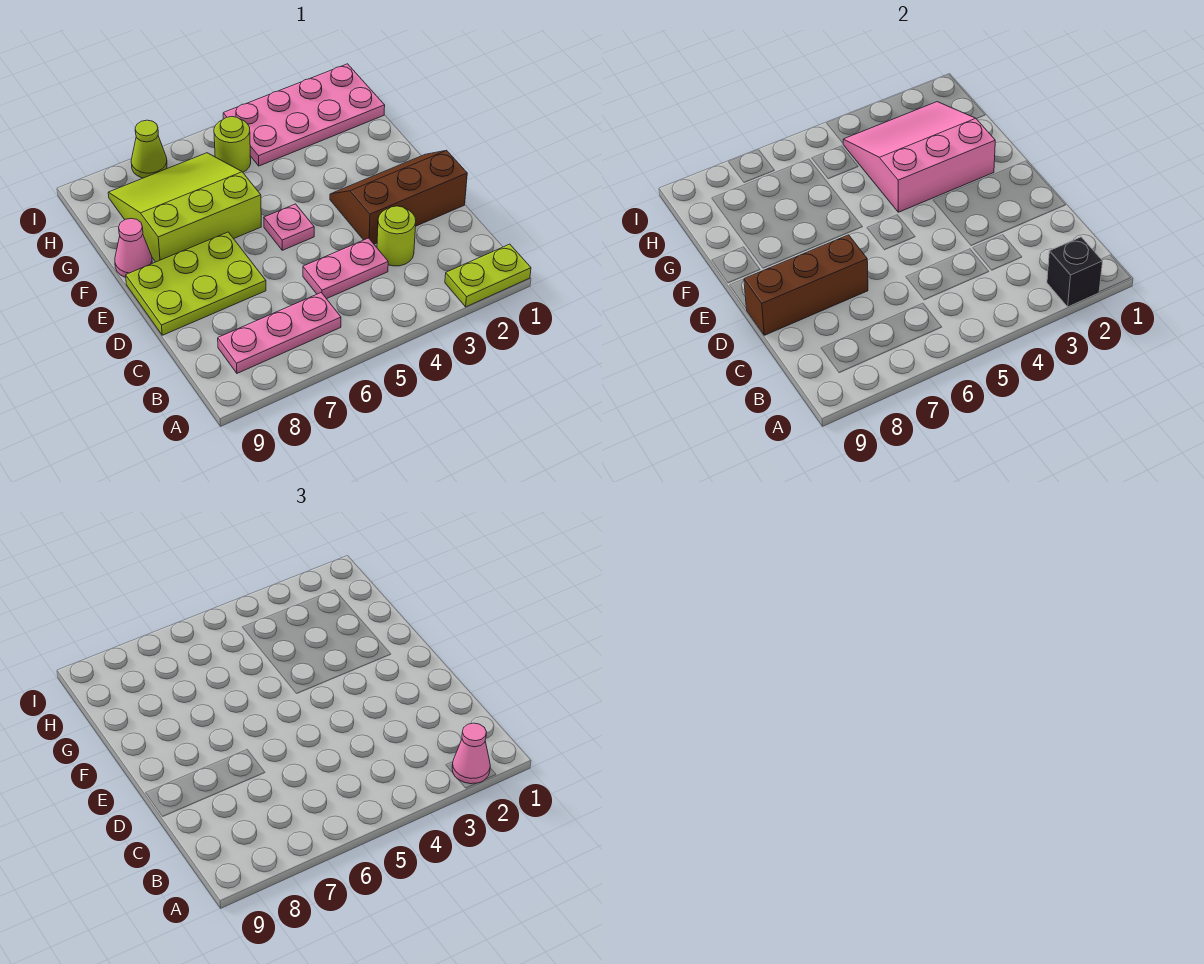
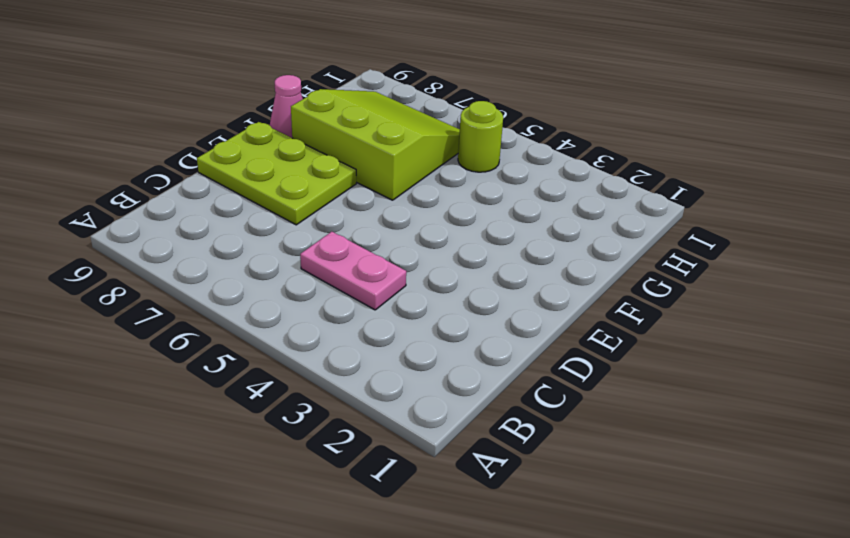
none -> lime 1x2 plate [445,244,531,307]
none -> pink 1x3 plate [218,293,341,373]
none -> lime 1x1 round brick [377,206,416,266]

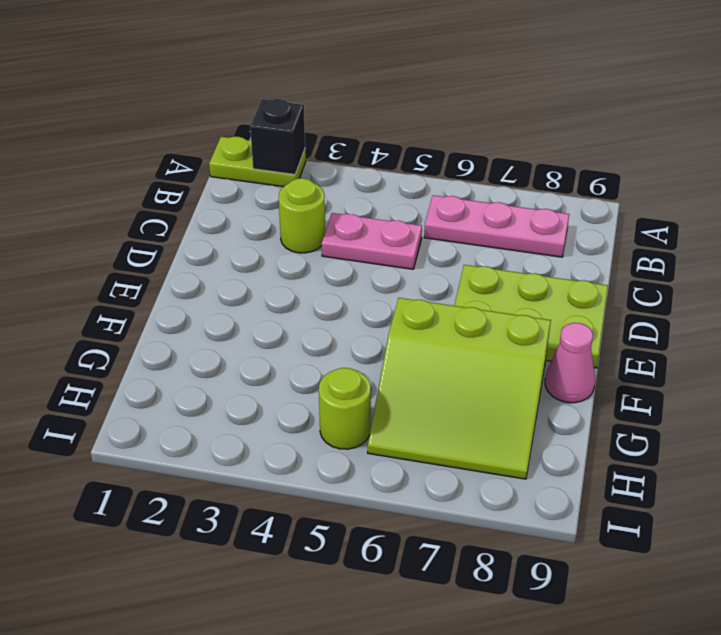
none -> brown 2x3 slope [330,150,467,244]
none -> pink 1x1 plate [264,204,314,250]
none -> pink 2x4 plate [223,64,385,166]

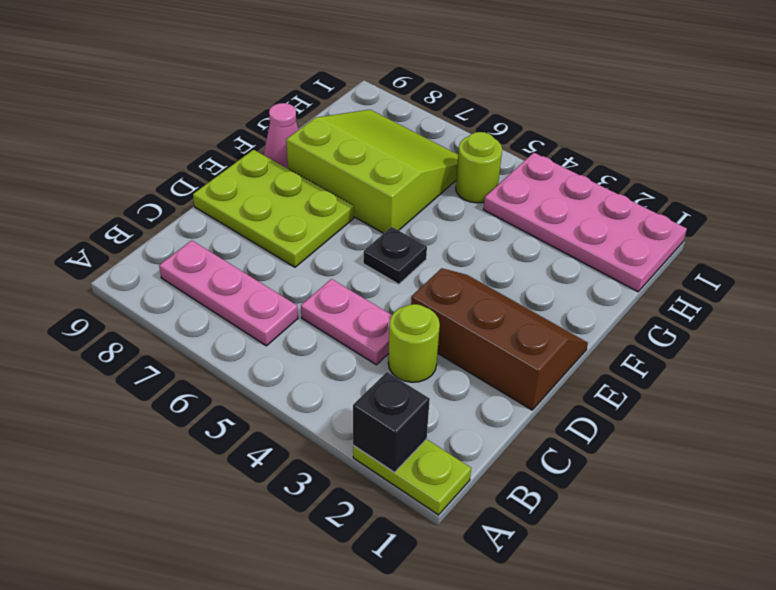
black 1x1 plate [363,227,427,284] -> pink 1x1 plate [264,204,314,250]
none -> lime 1x1 cone [131,120,167,178]
none -> brown 1x3 brick [744,235,868,335]
none -> pink 3x3 slope [843,102,995,212]

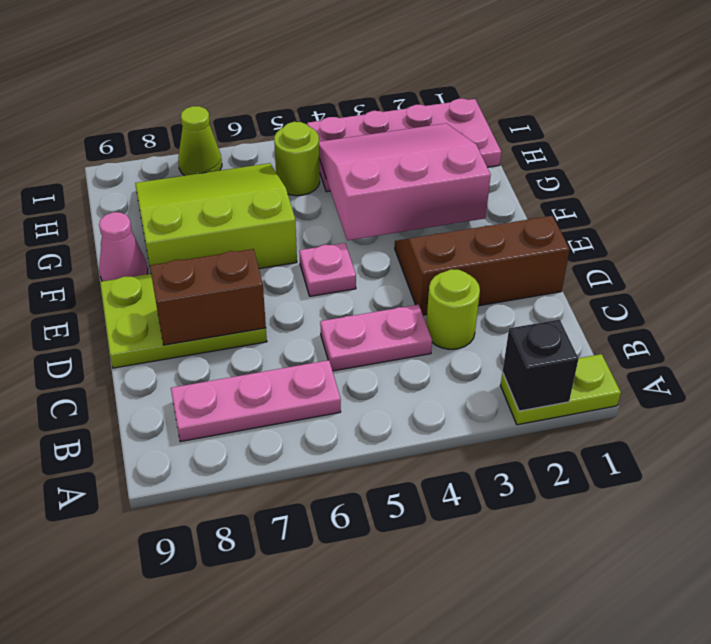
brown 1x2 brick [150,249,266,345] -> brown 1x3 brick [744,235,868,335]
none -> pink 1x1 cone [452,723,490,784]

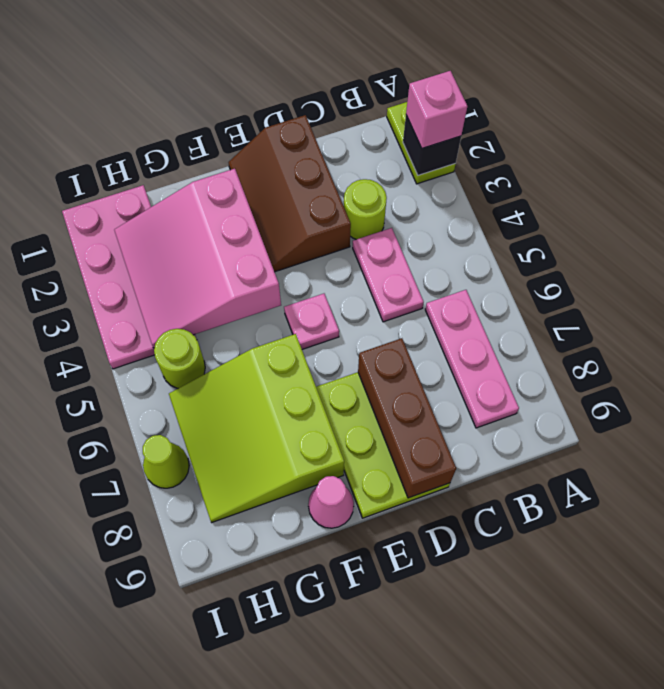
pink 1x1 brick [406,71,467,148] -> pink 1x1 cone [452,723,490,784]

